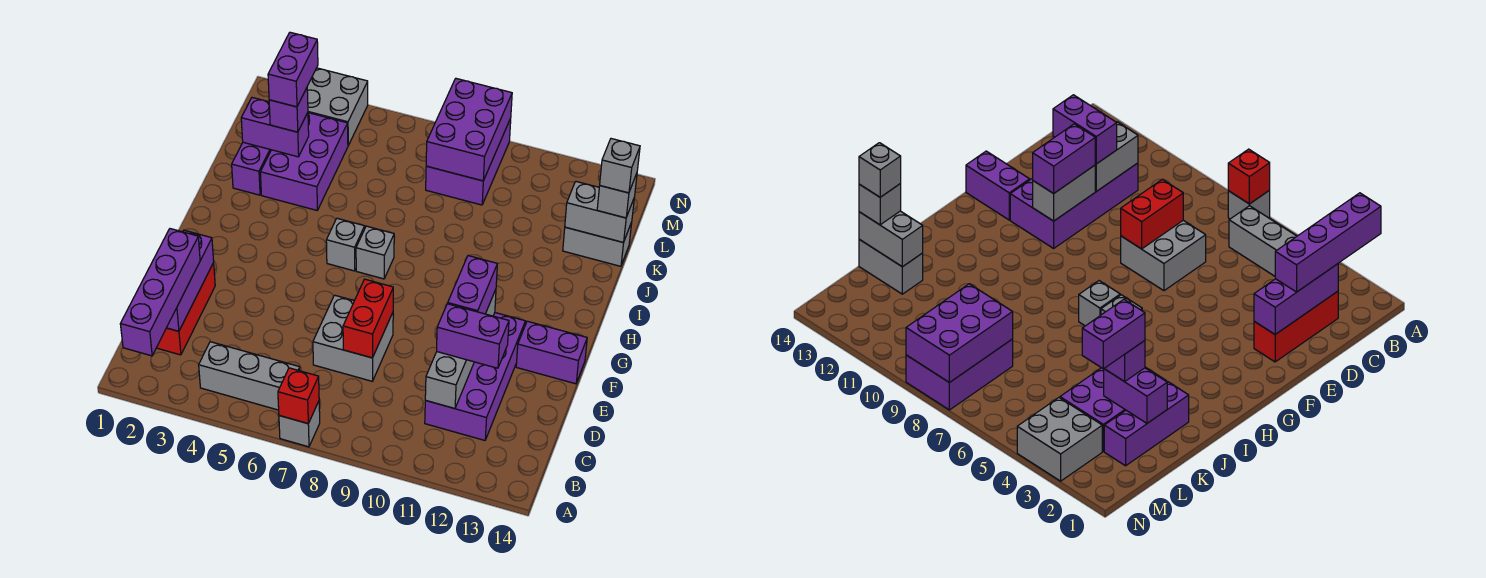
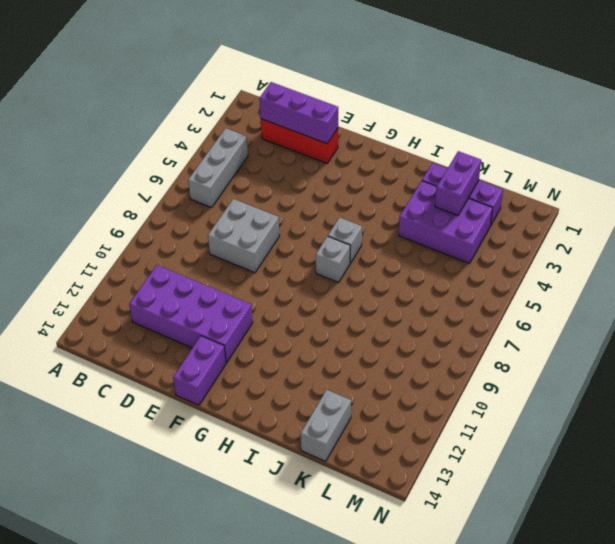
none -> grey 1x1 brick [279,401,320,447]
none -> purple 2x3 brick [426,119,511,205]
none -> grey 2x2 brick [307,68,368,145]

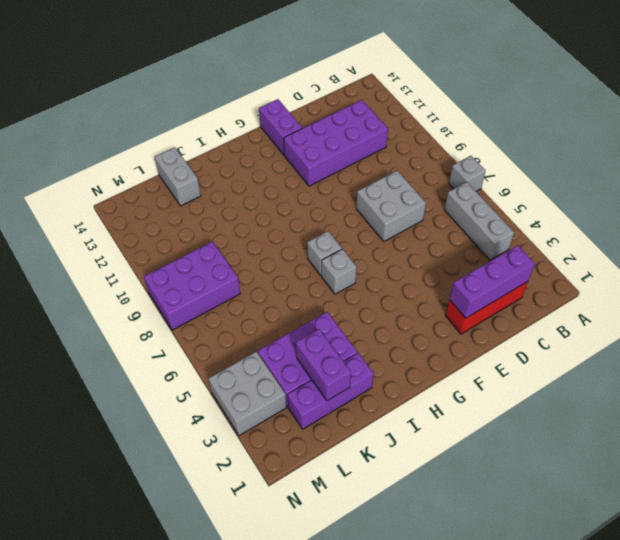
none -> red 1x1 brick [278,368,319,424]
none -> grey 1x2 brick [425,352,474,409]
none -> red 1x2 brick [343,279,393,358]

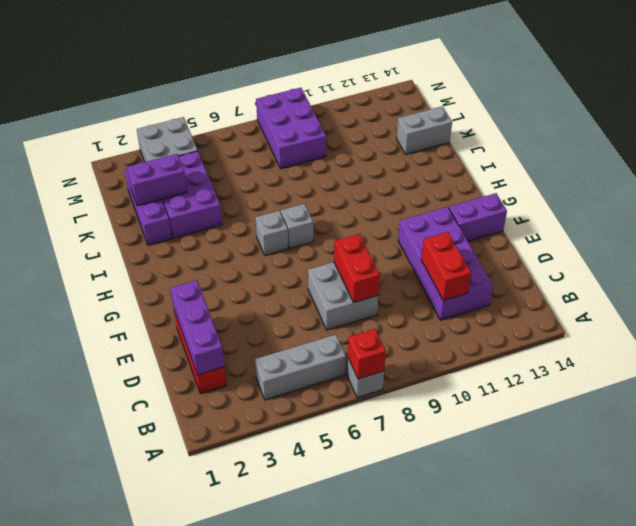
red 1x2 brick [421,232,471,300] -> grey 1x2 brick [425,352,474,409]
none -> grey 1x2 brick [1033,165,1095,221]
none -> grey 1x2 brick [565,182,634,242]
none -> purple 2x3 brick [426,79,512,181]

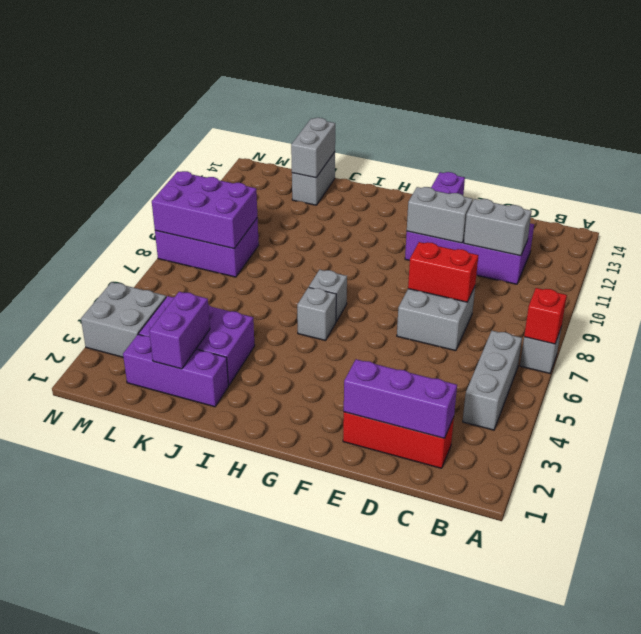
none -> purple 1x4 brick [120,229,200,356]
none -> purple 1x2 brick [437,304,509,368]
none -> purple 1x2 brick [448,256,497,314]

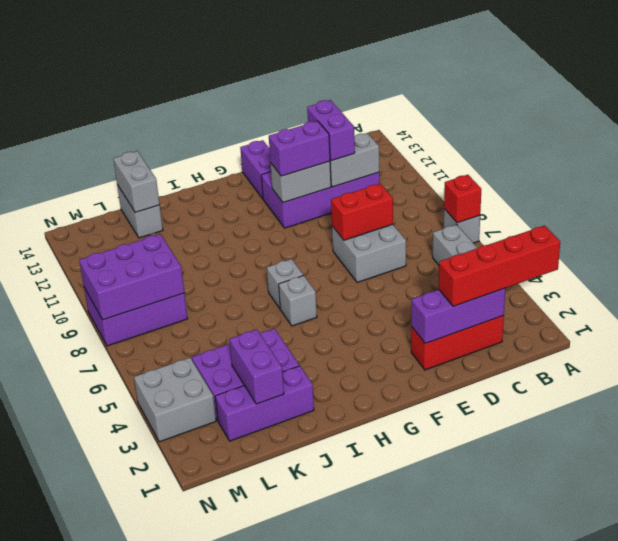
red 1x4 brick [439,225,560,306] -> purple 1x4 brick [120,229,200,356]
none -> purple 1x1 brick [269,88,308,132]
none -> grey 1x1 brick [597,174,637,218]
none -> purple 1x2 brick [268,32,318,107]

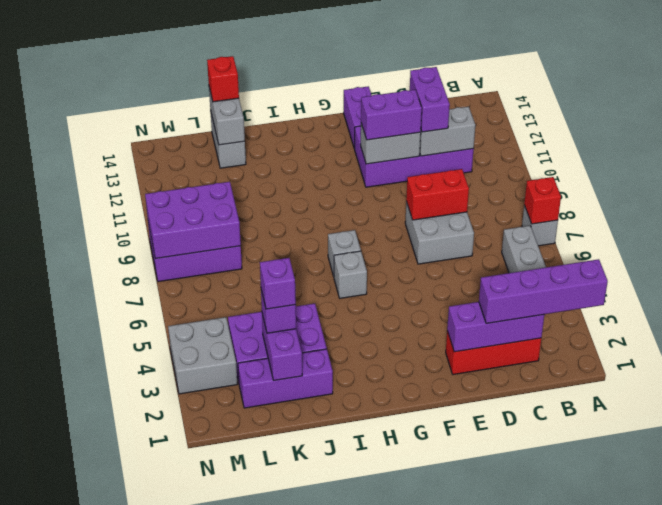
purple 1x1 brick [260,258,296,309] -> purple 1x2 brick [268,32,318,107]
red 1x1 brick [207,56,239,102] -> grey 1x1 brick [597,174,637,218]
none -> grey 1x1 brick [600,139,640,193]

